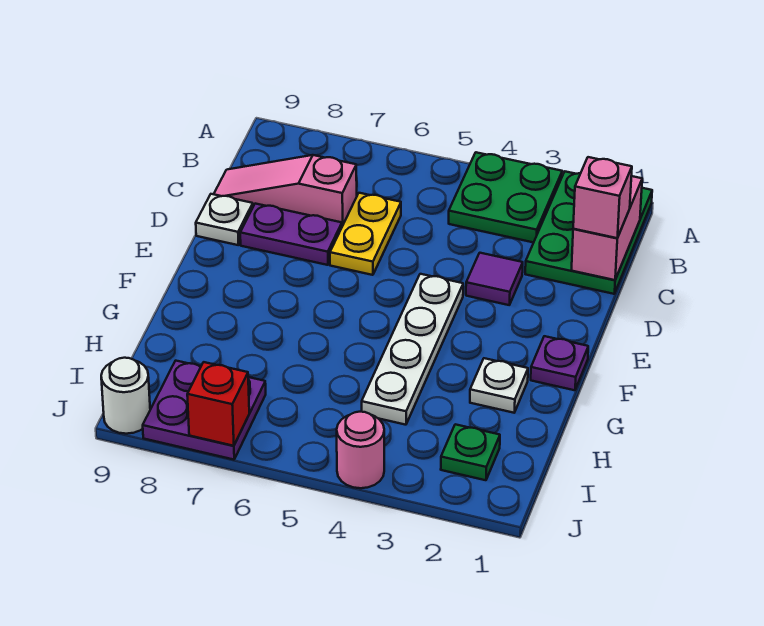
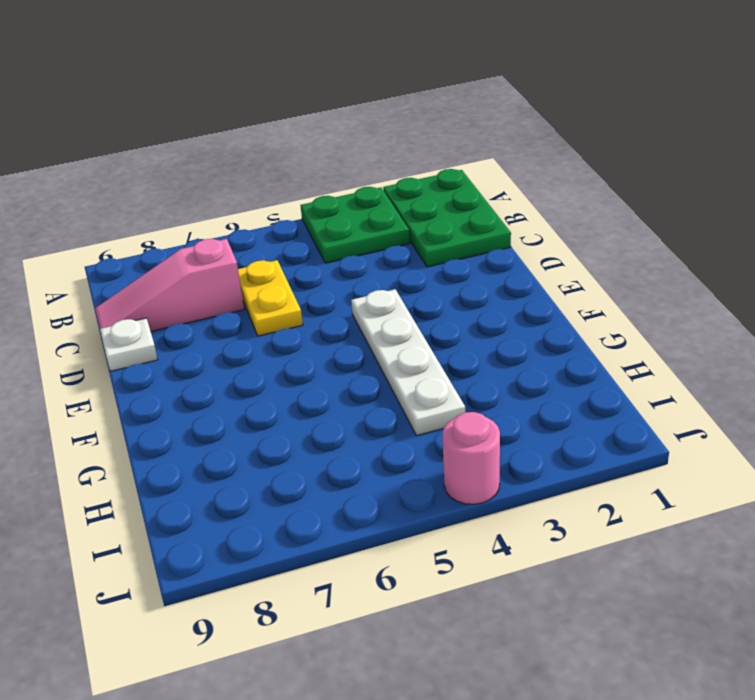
none -> purple 1x1 tile [466,253,523,305]
none -> purple 1x2 plate [240,204,342,265]
none -> purple 1x1 plate [531,336,588,390]

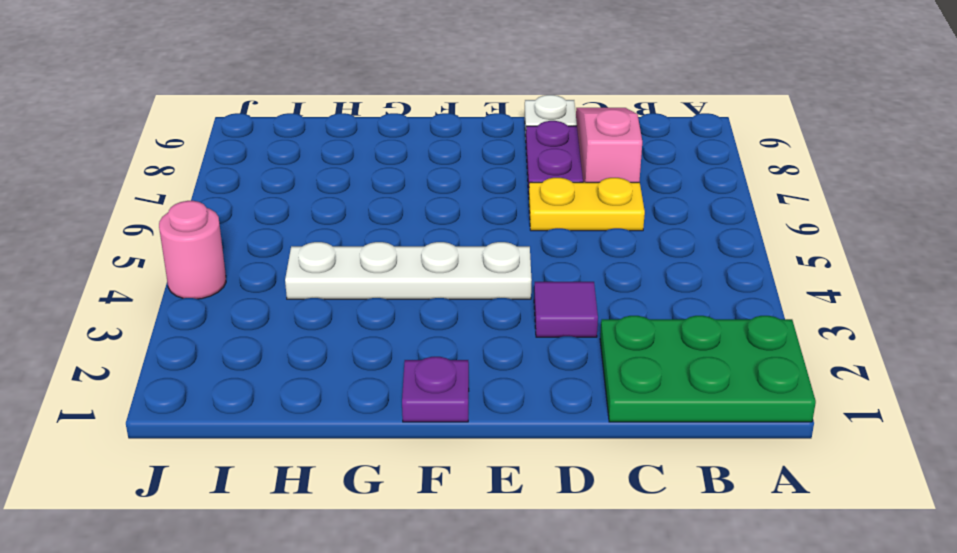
none -> green 2x2 plate [449,152,562,242]
none -> white 1x1 plate [470,358,528,413]
none -> green 1x1 plate [441,424,500,480]

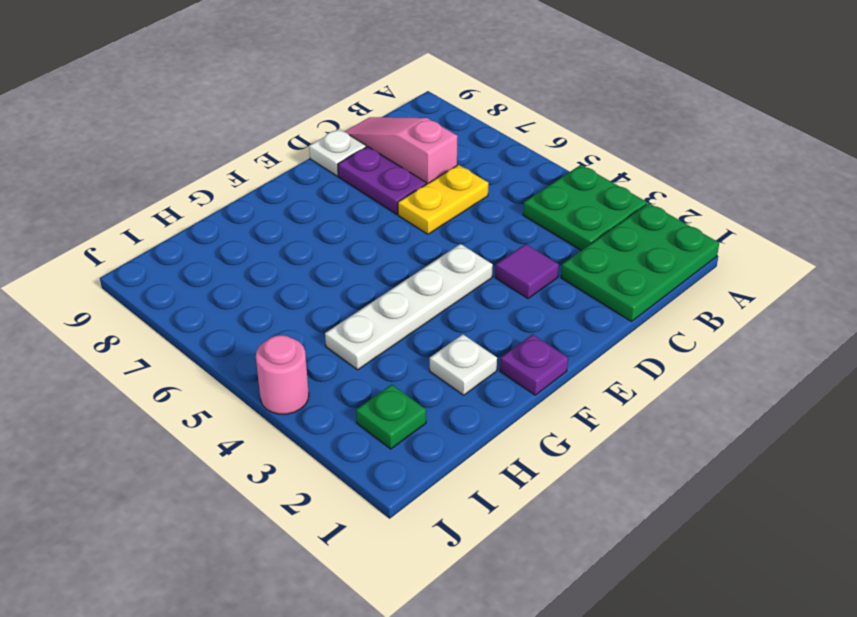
none -> purple 2x2 plate [143,361,266,460]
none -> white 1x1 round brick [101,358,150,434]
none -> pink 1x2 brick [572,176,642,280]

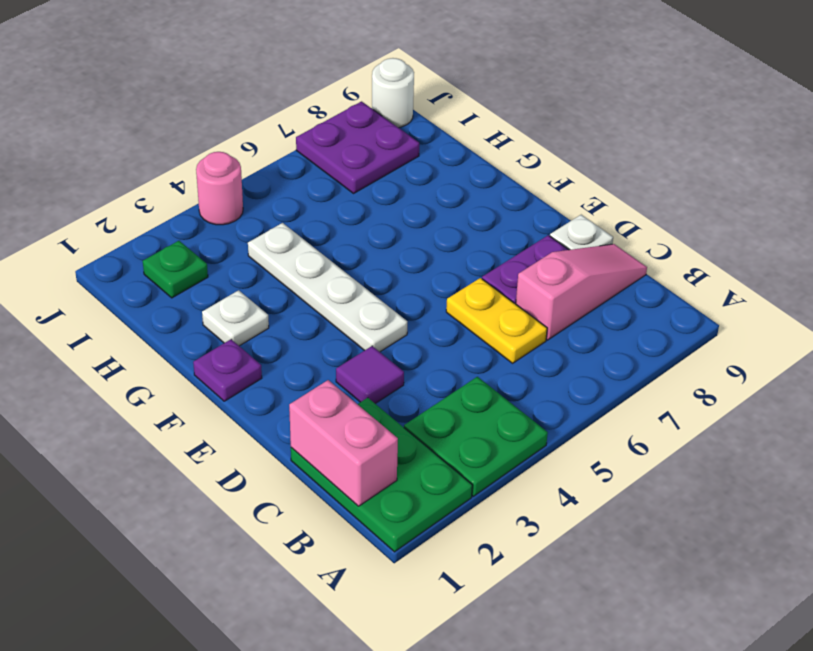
none -> red 1x1 brick [187,362,249,446]
none -> pink 1x1 brick [573,157,632,238]

